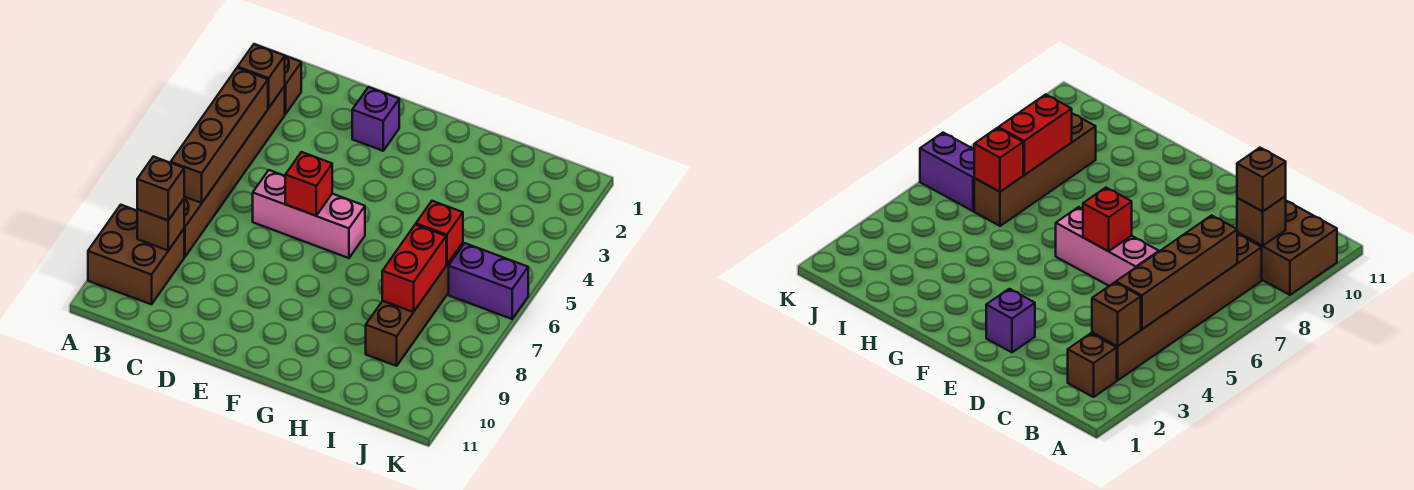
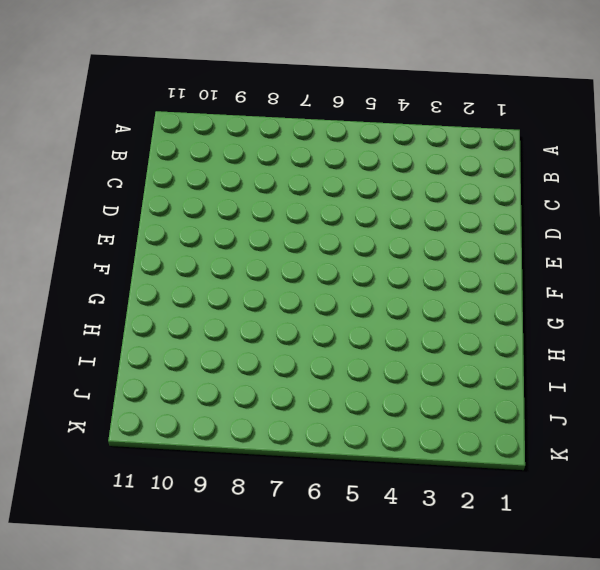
none -> brown 2x2 brick [88,205,184,304]
none -> brown 1x1 brick [285,56,301,114]
none -> brown 1x6 brick [184,86,285,257]

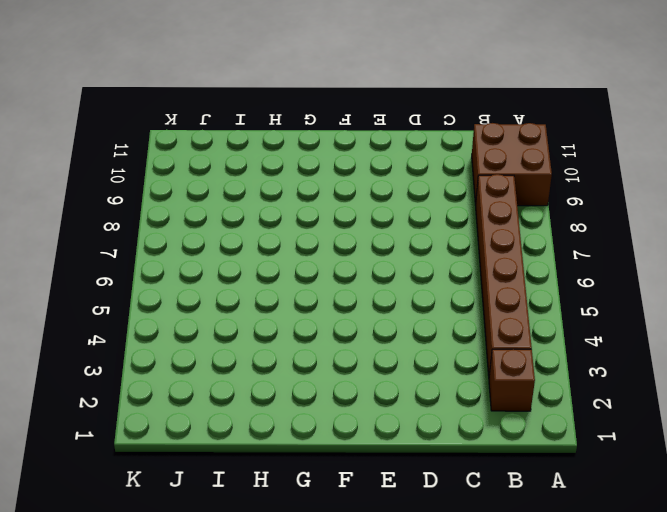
none -> pink 1x3 brick [253,170,365,258]
none -> purple 1x1 brick [352,87,399,151]
none -> brown 1x4 brick [366,243,463,366]

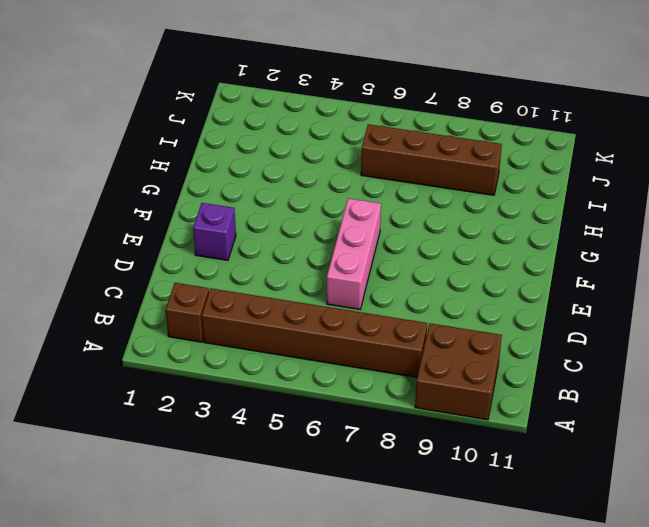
none -> purple 1x2 brick [449,243,528,319]
none -> brown 1x1 brick [238,44,285,108]
none -> brown 1x4 brick [171,68,268,203]

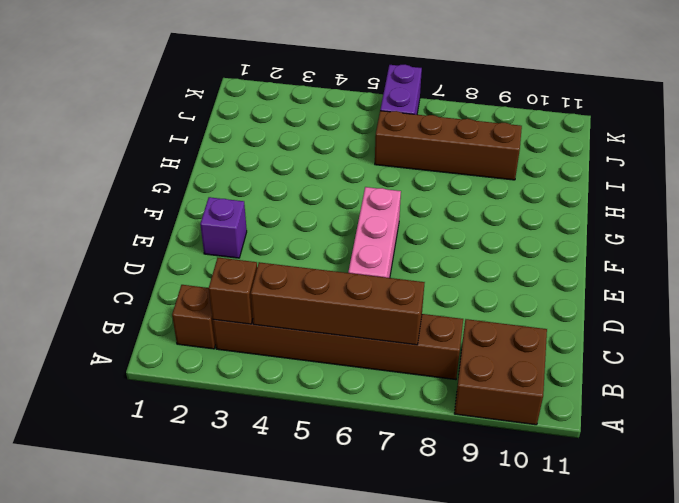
none -> brown 1x1 brick [137,199,184,250]
none -> red 1x1 brick [285,152,332,216]
none -> red 1x1 brick [416,201,463,265]

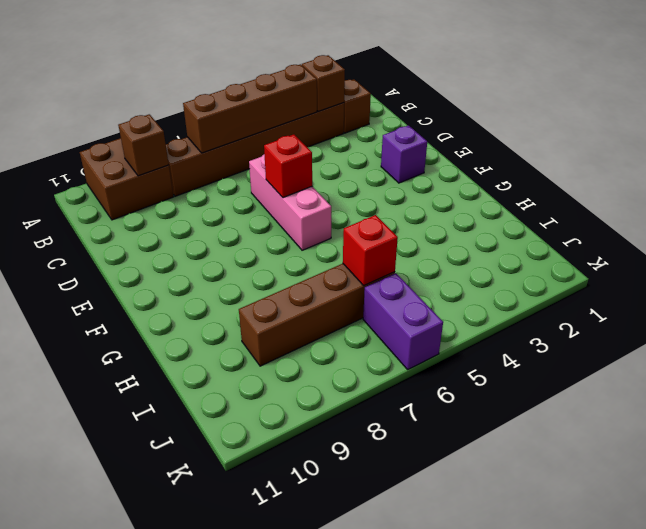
none -> red 1x2 brick [382,225,446,312]
none -> brown 1x1 brick [137,157,184,220]

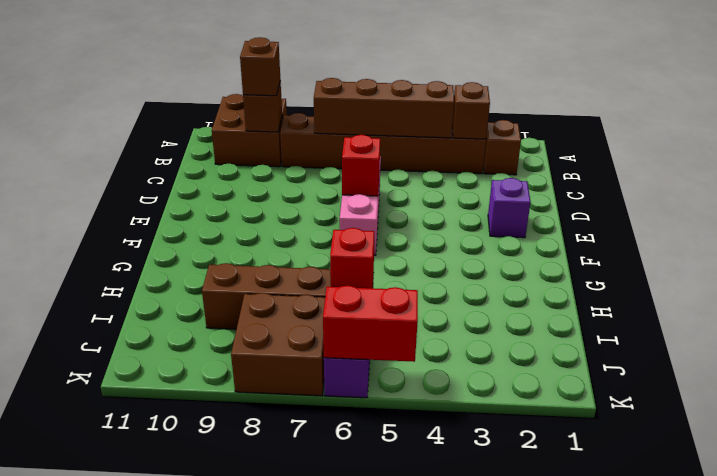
brown 2x2 brick [231,293,325,396] -> none
red 1x2 brick [323,285,418,362] -> red 1x2 brick moved to [382,225,446,312]

